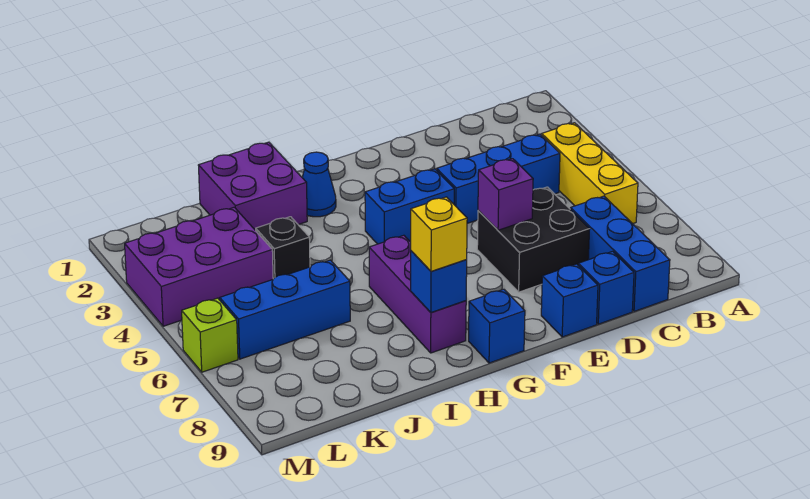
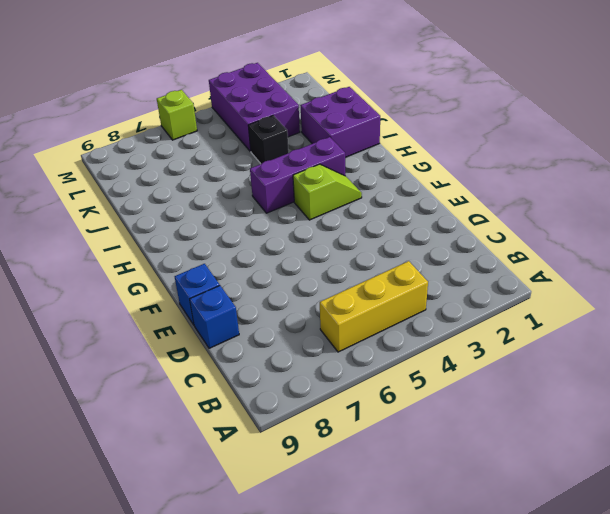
lime 1x2 slope [293,164,362,220] -> blue 1x2 brick [365,169,454,244]
purple 1x3 brick [250,137,345,213] -> purple 1x3 brick moved to [369,235,466,353]
none -> blue 1x3 brick [437,134,560,223]
none -> blue 1x3 brick [570,196,670,311]
none -> black 2x2 brick [477,187,590,292]

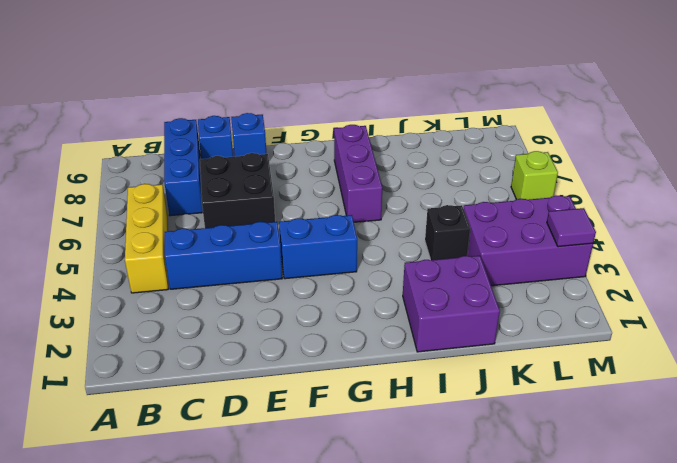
purple 1x1 tile [547,208,596,247] -> none
none -> blue 1x1 brick [469,289,525,363]
none -> blue 1x1 cone [302,152,336,217]
none -> blue 1x3 brick [220,260,350,359]

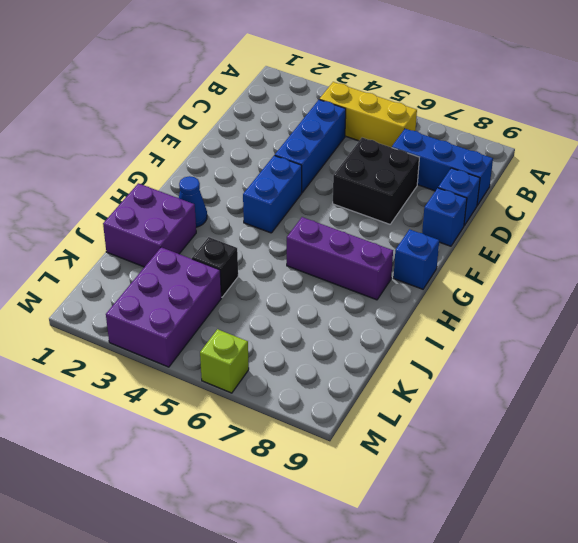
none -> blue 1x3 brick [220,260,350,359]
none -> purple 1x1 brick [478,159,533,230]
none -> blue 1x1 brick [411,251,467,312]

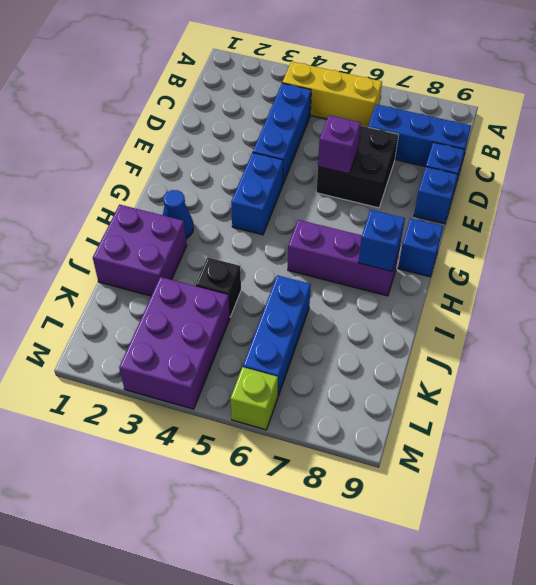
none -> yellow 1x1 brick [411,197,467,271]

